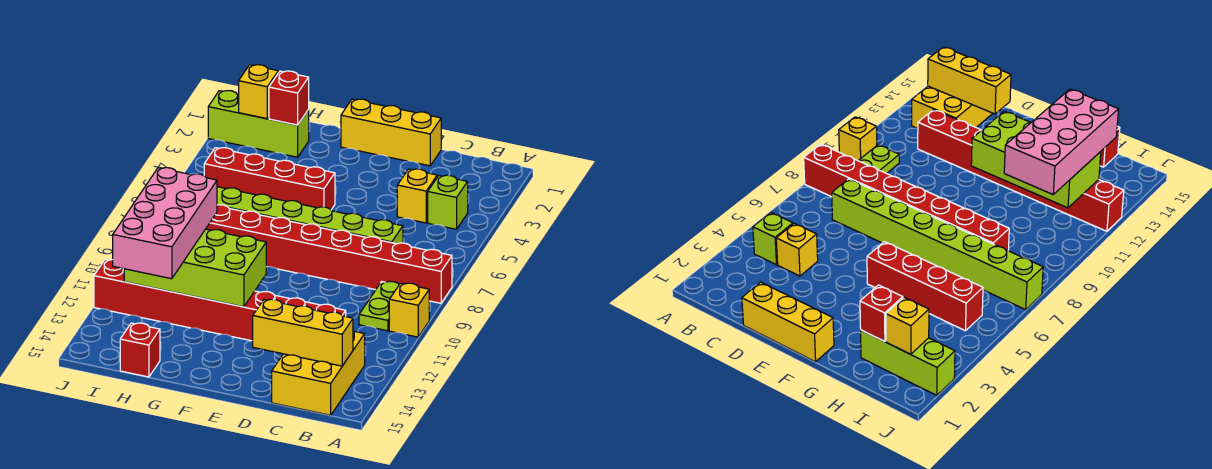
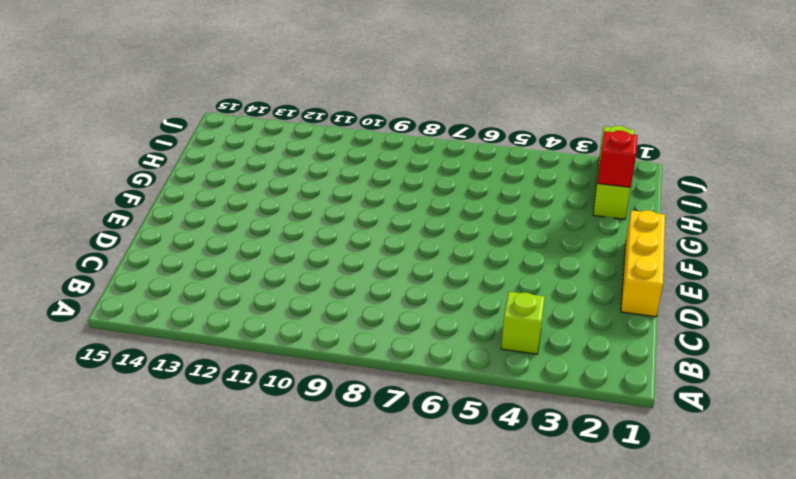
none -> red 1x8 brick [206,205,452,303]
none -> yellow 1x1 brick [389,283,429,337]
none -> lime 1x2 plate [359,281,399,331]

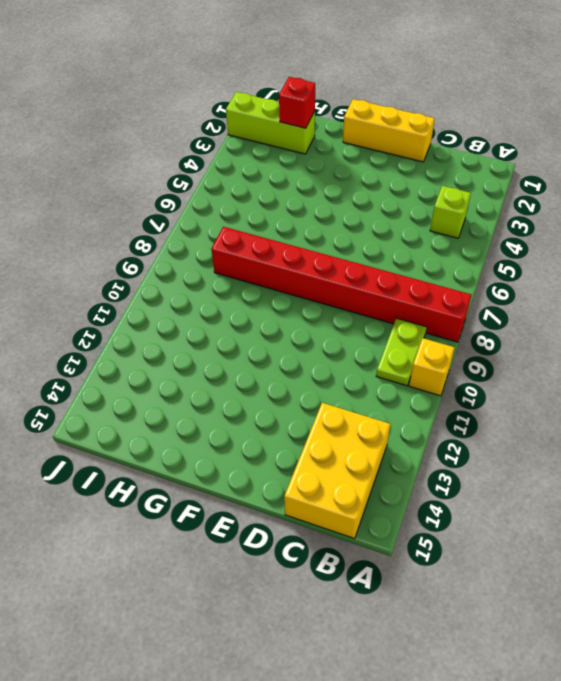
none -> yellow 1x1 brick [397,169,437,223]
none -> lime 1x8 brick [217,187,403,244]
none -> red 1x8 brick [94,260,346,341]

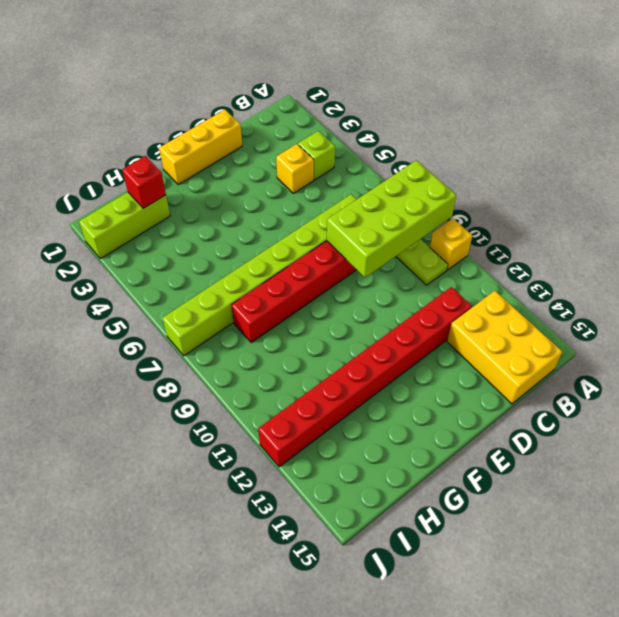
lime 2x4 brick [327,160,456,278] -> lime 2x4 brick moved to [124,229,266,307]
none -> red 1x4 brick [204,148,335,210]
none -> red 1x1 brick [120,323,160,377]
none -> yellow 1x3 brick [253,299,353,366]

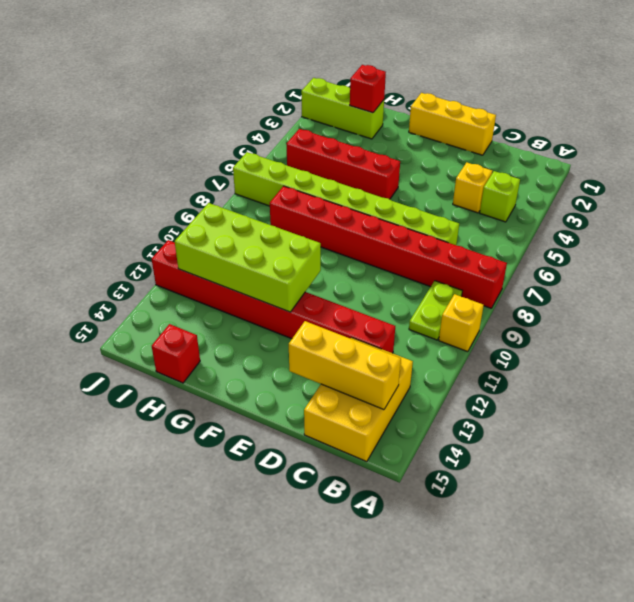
none -> yellow 1x1 brick [239,65,278,119]
none -> pink 2x4 brick [113,168,217,279]

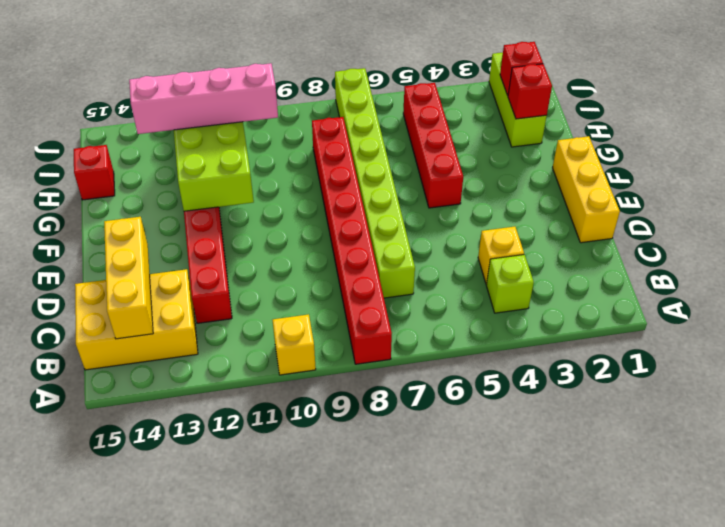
pink 1x4 brick [129,63,278,134] -> pink 2x4 brick [113,168,217,279]
red 1x1 brick [500,42,543,96] -> yellow 1x1 brick [239,65,278,119]
none -> lime 1x2 plate [359,281,399,331]

